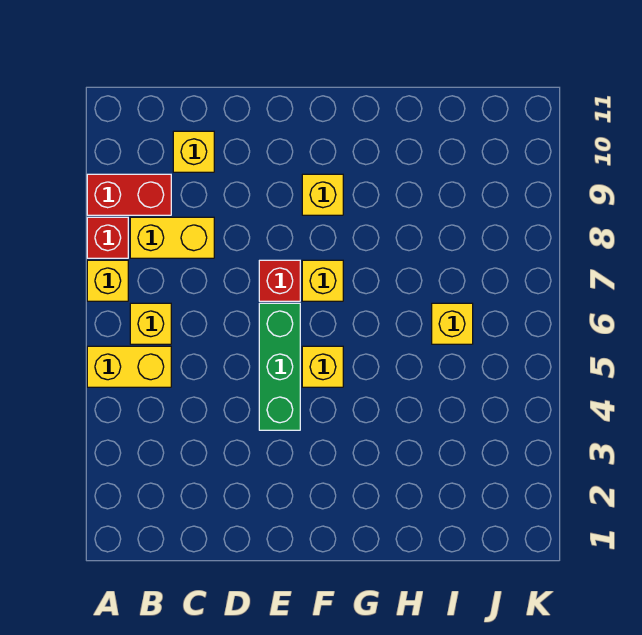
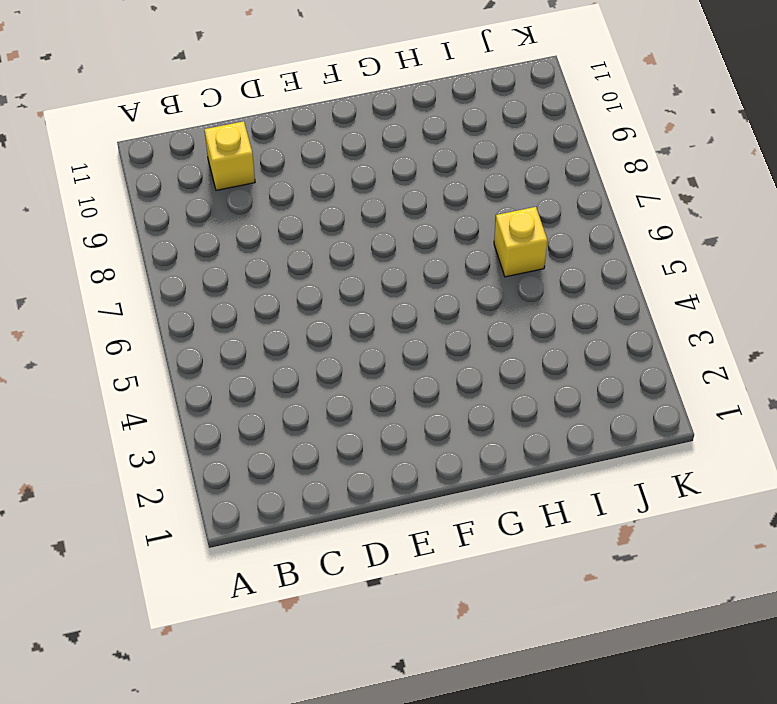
none -> yellow 1x2 brick [87,346,171,387]
none -> yellow 1x1 brick [87,260,128,301]
none -> red 1x1 brick [87,217,128,258]

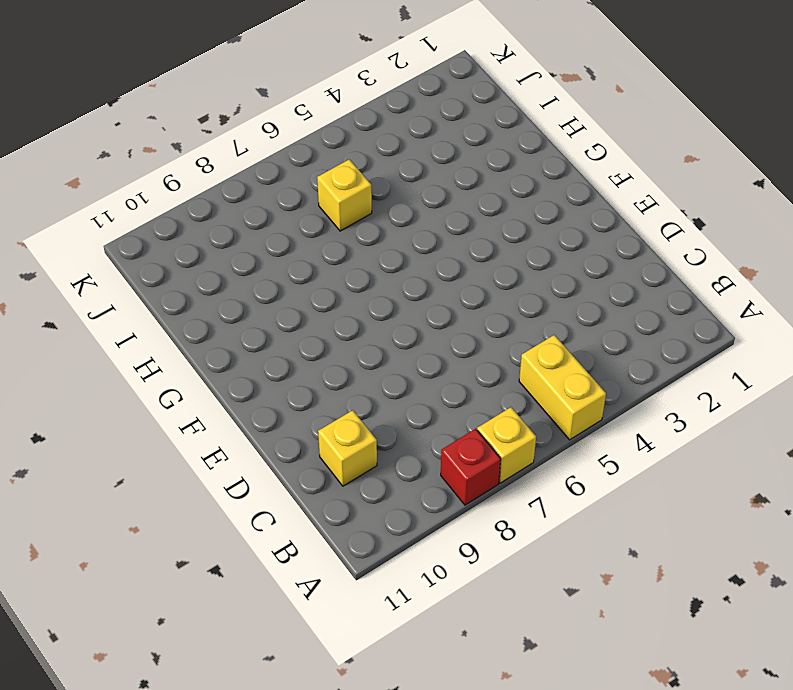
none -> red 1x2 brick [87,174,171,215]
none -> yellow 1x1 brick [130,303,171,344]
none -> yellow 1x2 brick [130,217,214,258]

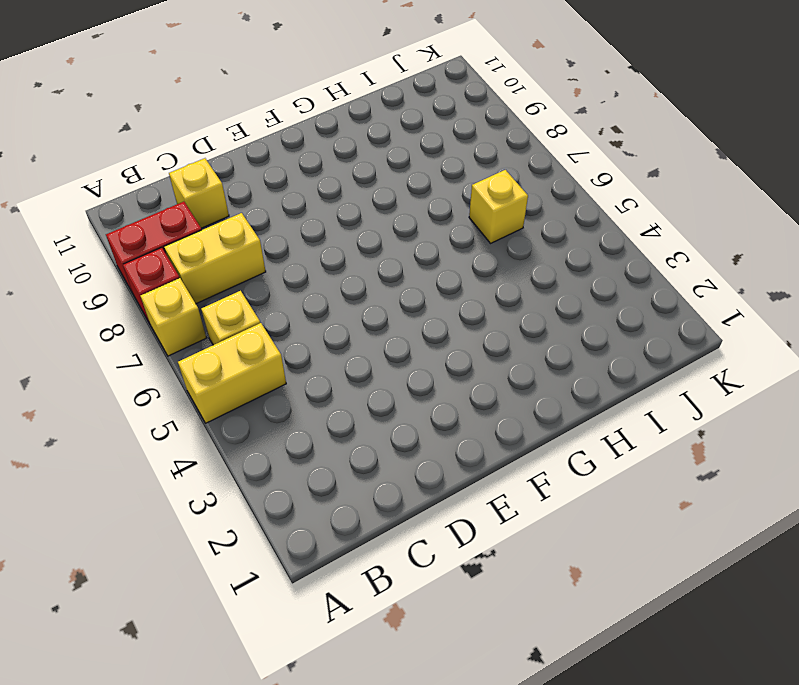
none -> green 1x3 brick [259,303,300,430]
none -> red 1x1 brick [259,260,300,301]
none -> yellow 1x1 brick [302,346,343,387]

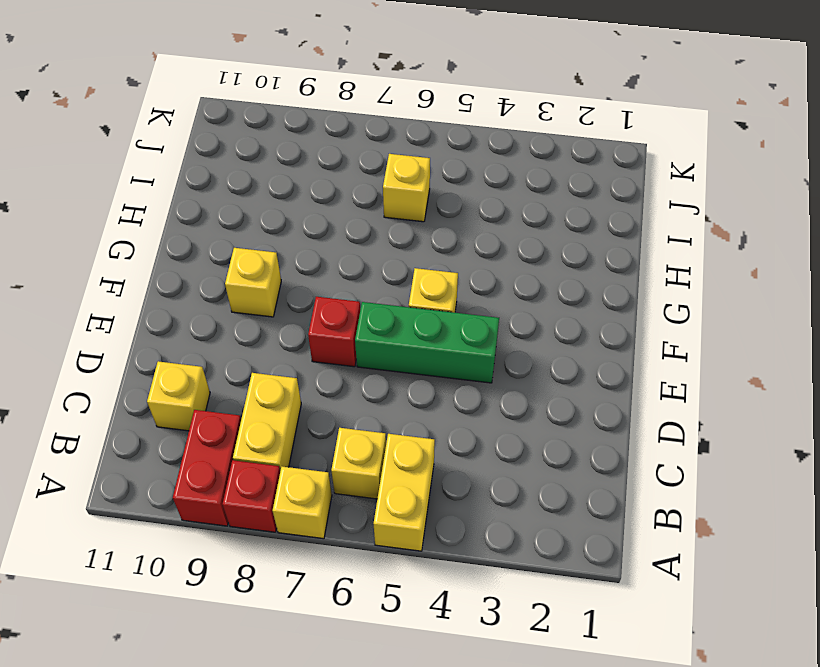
none -> yellow 1x1 brick [302,260,343,301]

